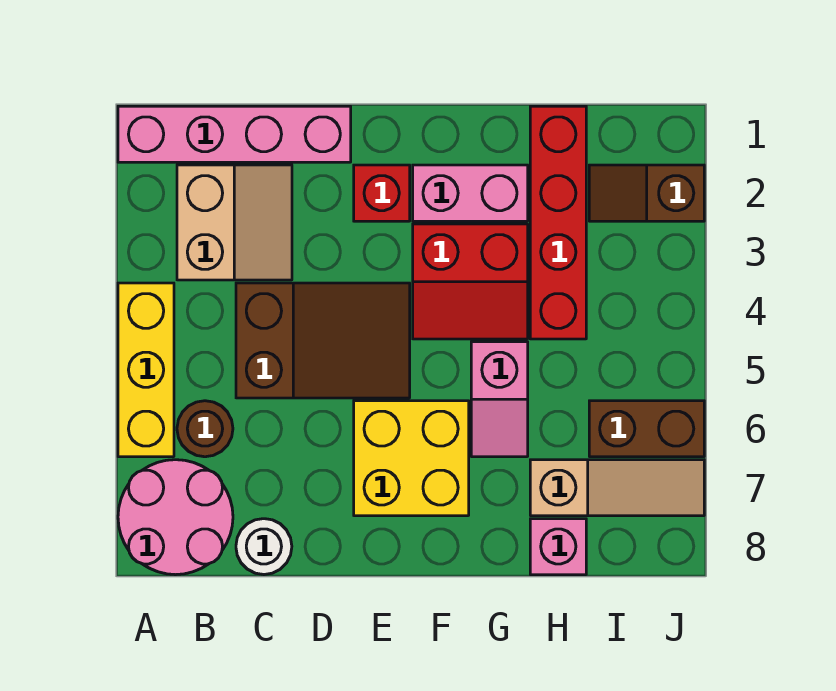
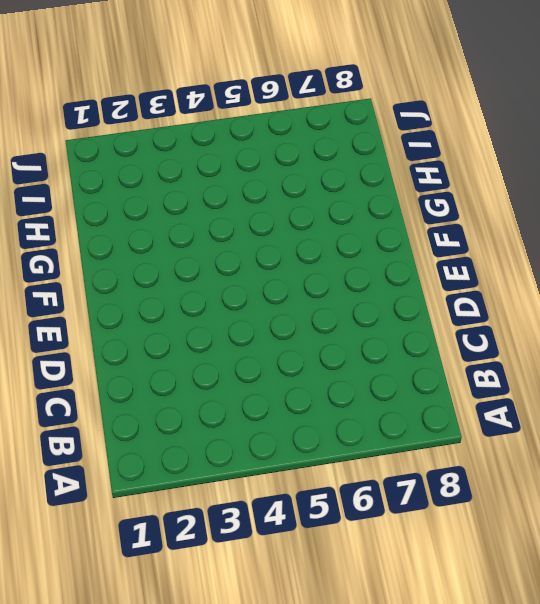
none -> pink 1x4 brick [118,106,351,162]
none -> yellow 1x3 brick [118,283,174,457]
none -> pink 2x2 round brick [118,460,233,575]

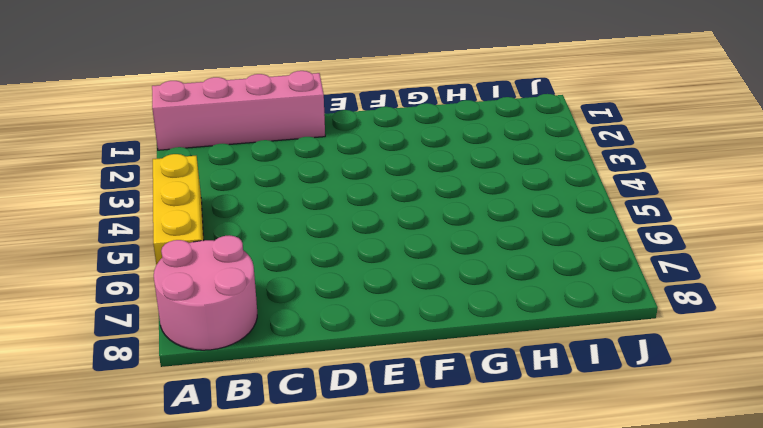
none -> tan 2x2 slope [177,165,292,280]
none -> brown 1x1 round brick [177,401,233,457]
none -> brown 2x3 slope [236,283,410,398]

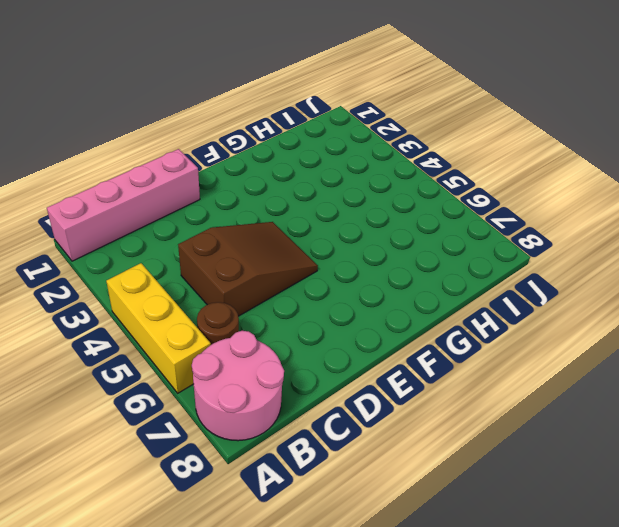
none -> tan 2x2 slope [177,165,292,280]
none -> white 1x1 round brick [236,519,292,575]
none -> red 1x1 brick [354,165,410,221]

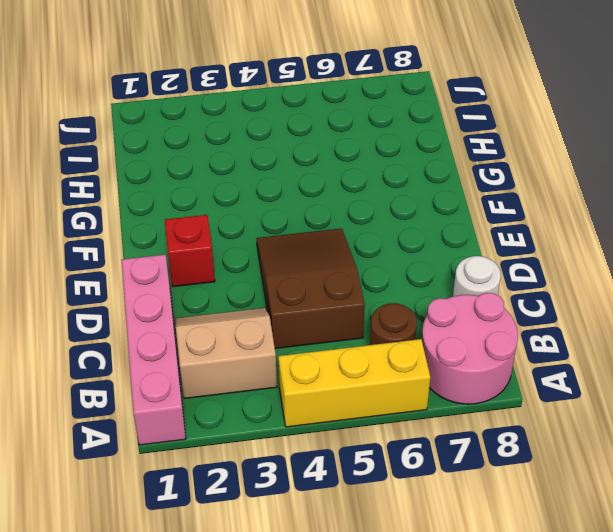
none -> yellow 2x2 brick [354,401,469,516]
none -> pink 1x2 brick [413,165,528,221]
none -> red 2x2 slope [413,224,528,339]

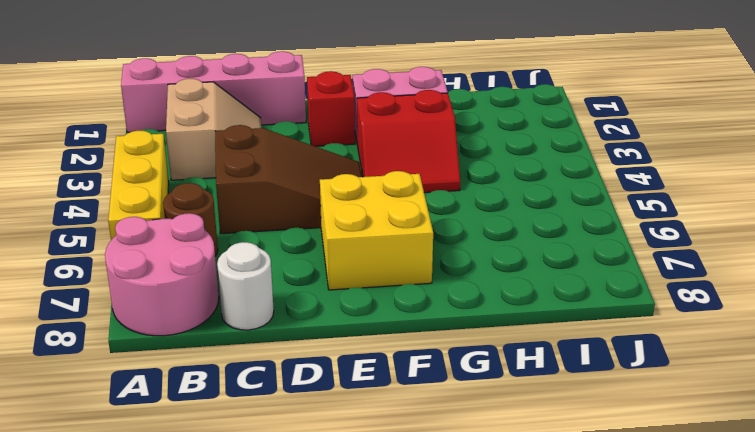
none -> pink 1x2 slope [471,342,528,457]
none -> red 1x4 brick [530,106,586,339]
none -> tan 1x3 slope [530,460,704,516]

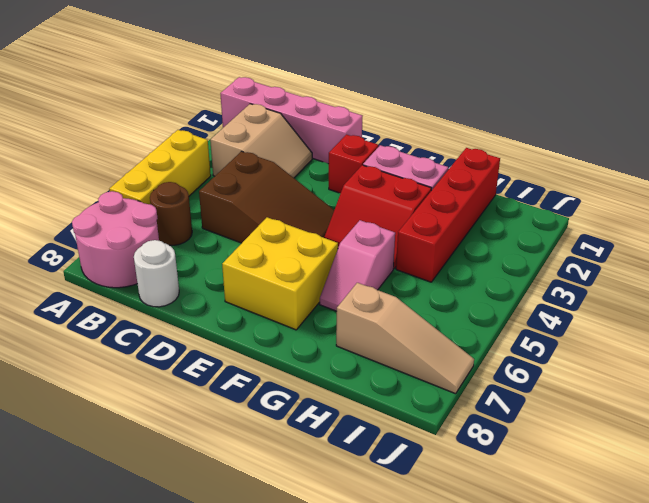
none -> pink 1x1 brick [530,519,586,575]
none -> brown 1x2 slope [589,165,704,221]
none -> brown 1x2 brick [589,401,704,457]

